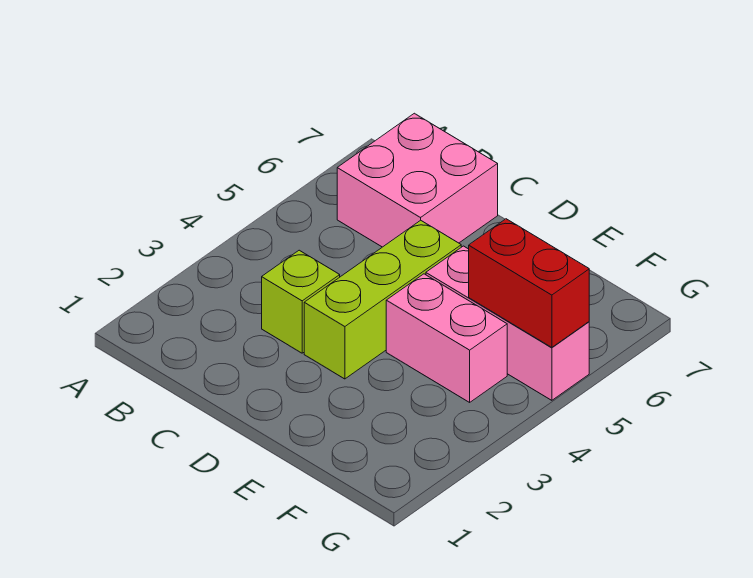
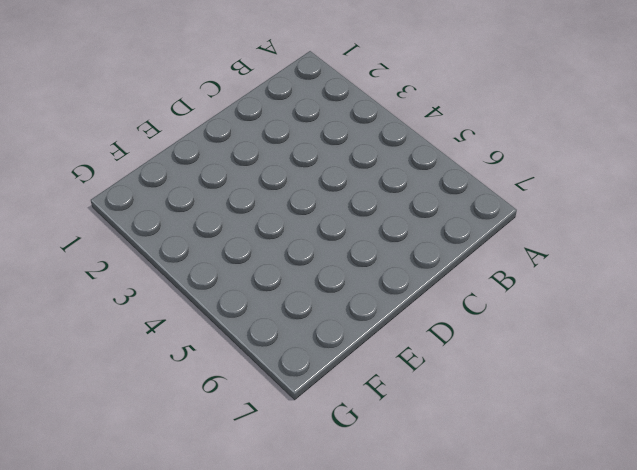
none -> pink 2x2 brick [337,113,498,247]
none -> lime 1x1 brick [262,250,340,353]

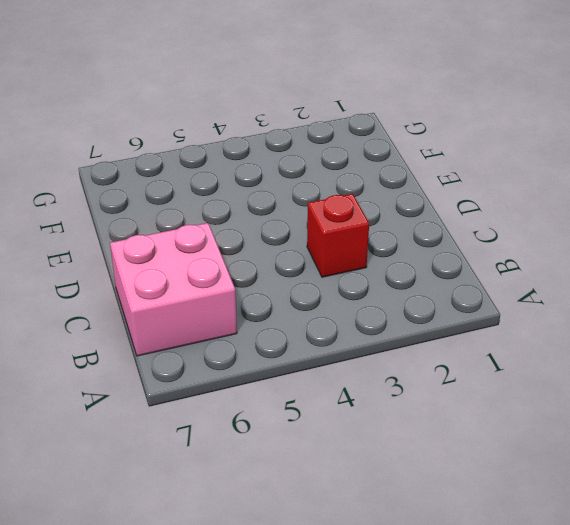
red 1x1 brick [307,194,369,277] -> lime 1x1 brick [262,250,340,353]
none -> lime 1x3 brick [304,220,461,379]
none -> pink 1x2 brick [386,274,507,402]

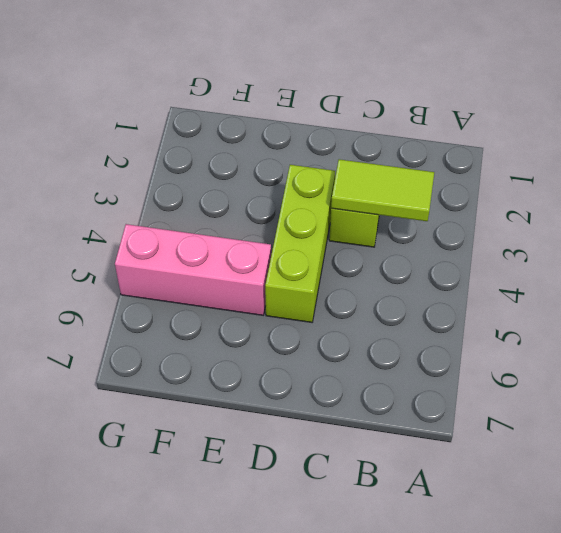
lime 1x2 tile [331,159,434,221] -> none
none -> pink 2x2 brick [337,113,498,247]
none -> pink 1x2 brick [386,274,507,402]

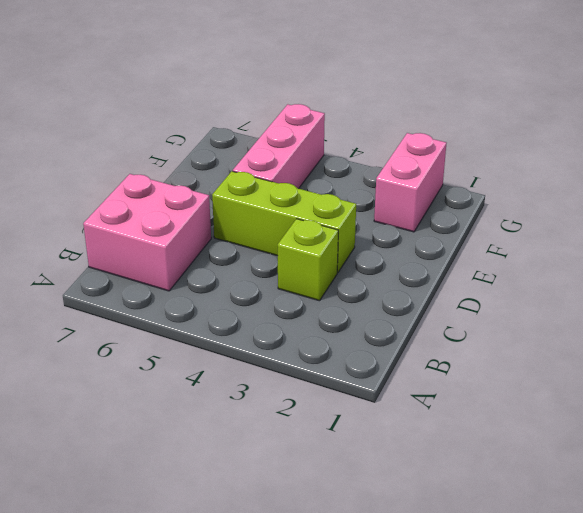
pink 1x2 brick [374,133,446,232] -> pink 1x2 brick moved to [386,274,507,402]
none -> red 1x2 brick [469,219,589,347]

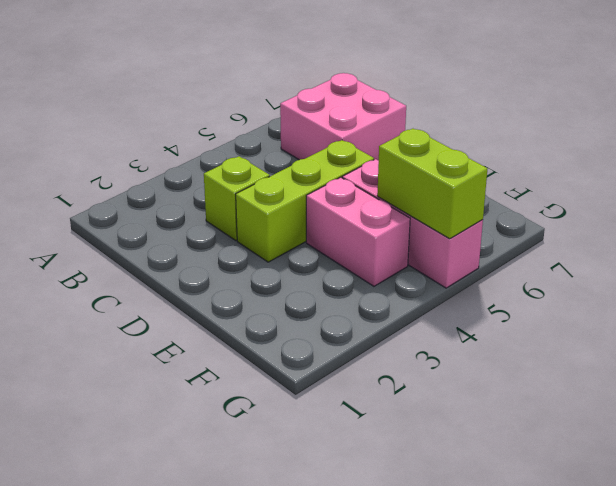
lime 1x2 brick [377,129,487,239] -> red 1x2 brick [469,219,589,347]

